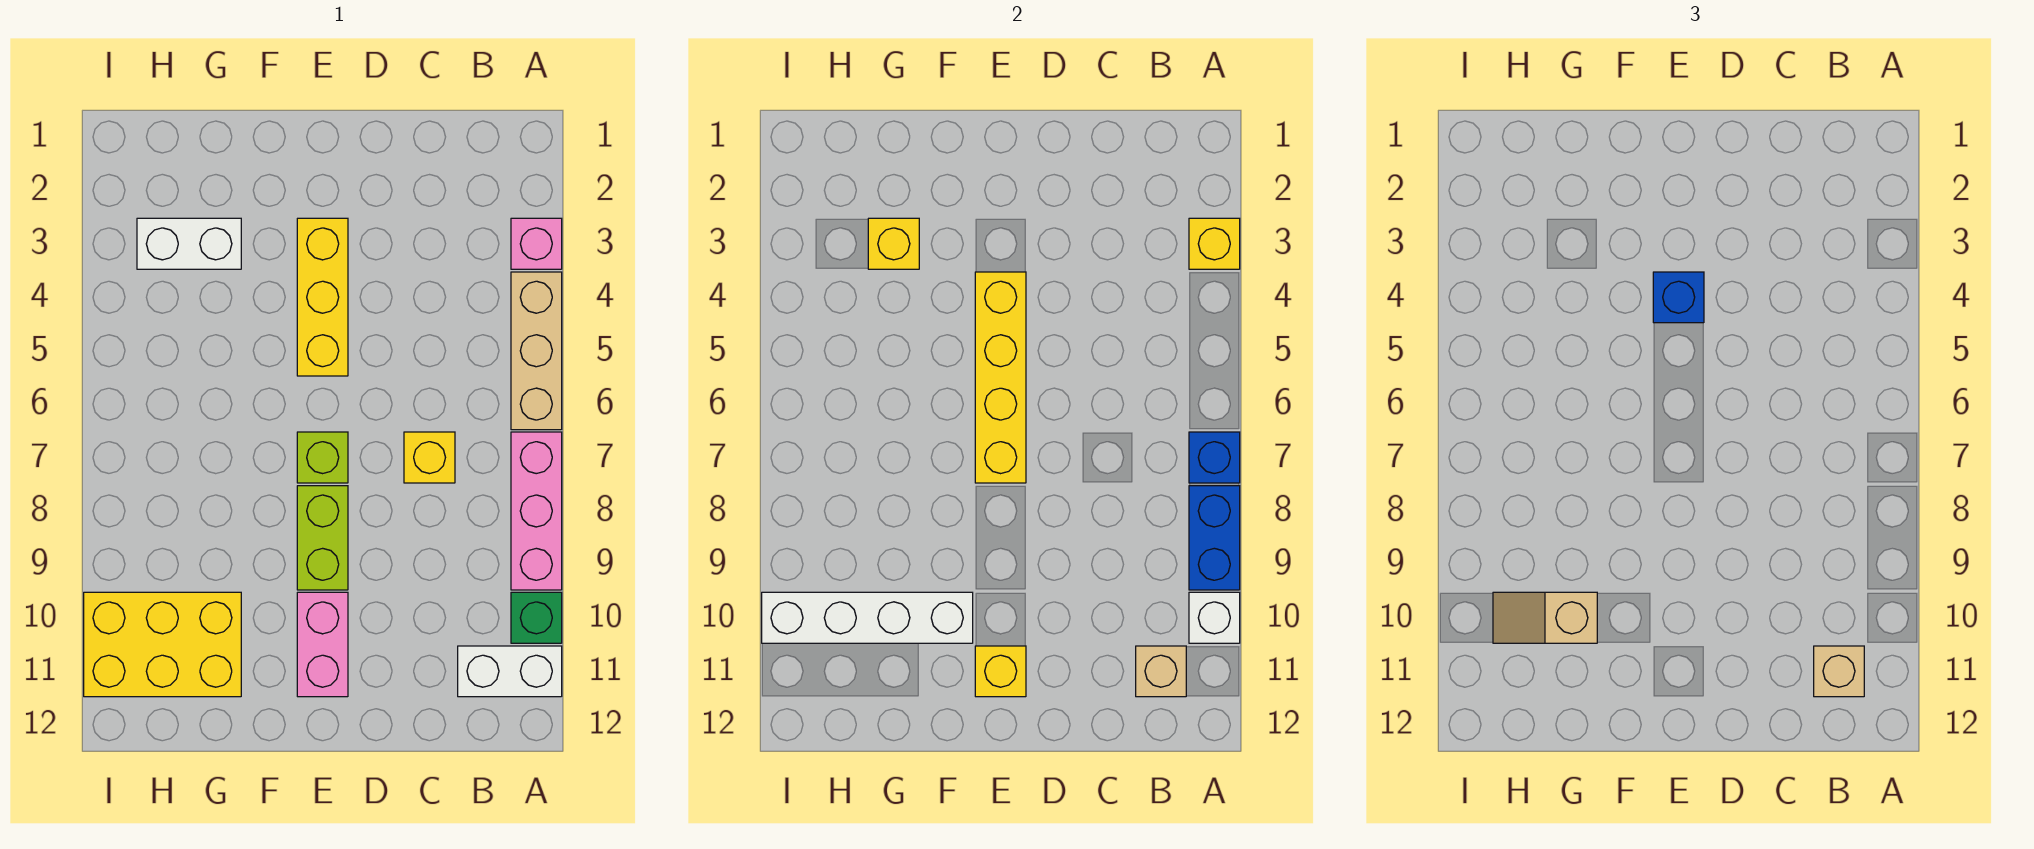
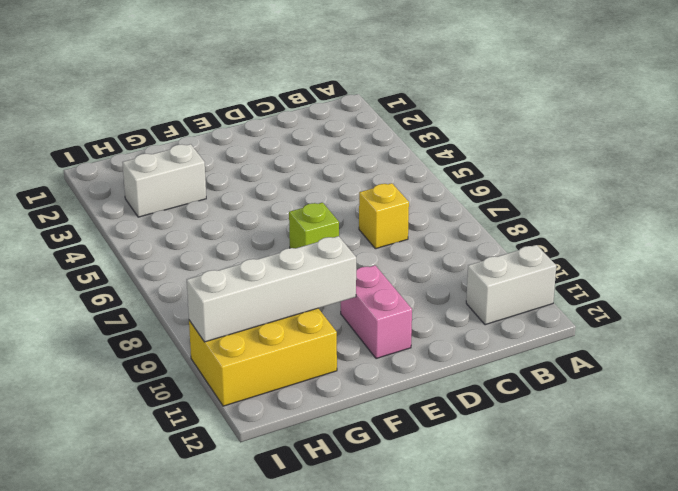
none -> pink 1x1 brick [511,218,562,269]
none -> tan 1x3 brick [511,272,562,430]
none -> pink 1x3 brick [511,432,562,590]

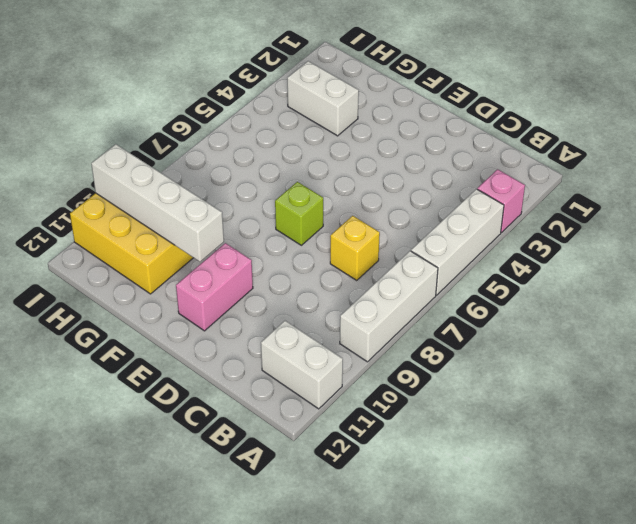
white 1x3 brick [411,189,504,295] -> tan 1x3 brick [511,272,562,430]
white 1x3 brick [340,251,438,362] -> pink 1x3 brick [511,432,562,590]
none -> green 1x1 brick [511,592,562,643]
none -> yellow 1x3 brick [297,218,348,376]
none -> lime 1x2 brick [297,486,348,590]

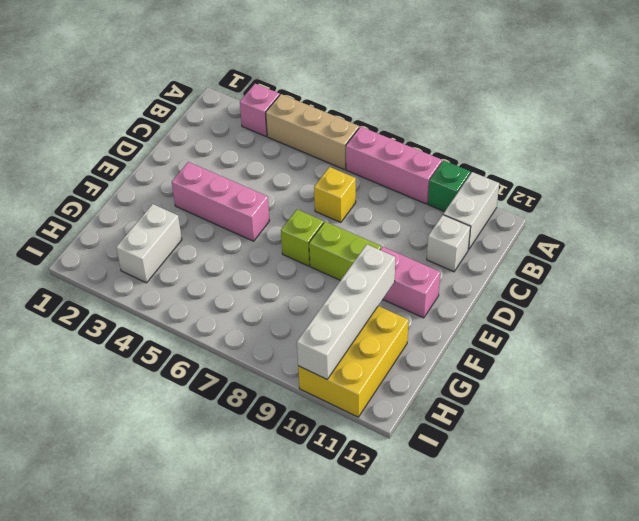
white 1x1 brick [427,215,471,272] -> white 1x1 brick moved to [1189,592,1240,643]
pink 1x3 brick [172,162,270,241] -> yellow 1x3 brick [297,218,348,376]
none -> yellow 1x1 brick [1189,218,1240,269]
none -> blue 1x1 brick [1189,432,1240,483]
none -> blue 1x2 brick [1189,486,1240,590]

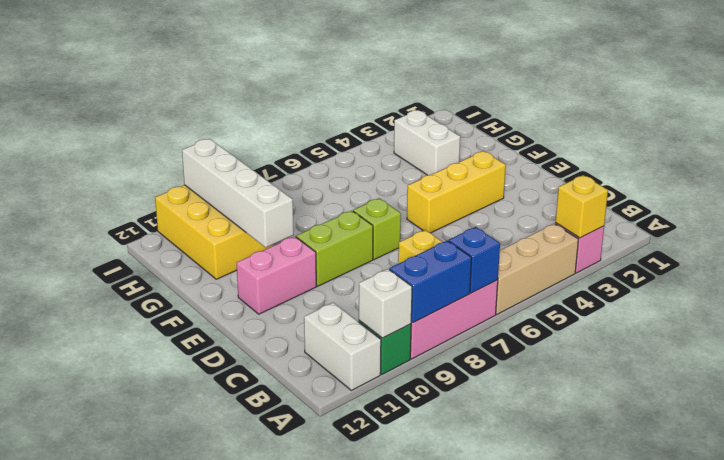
none -> tan 1x1 brick [1136,646,1186,697]
none -> yellow 1x4 brick [975,272,1026,483]
none -> yellow 1x1 brick [975,646,1026,697]

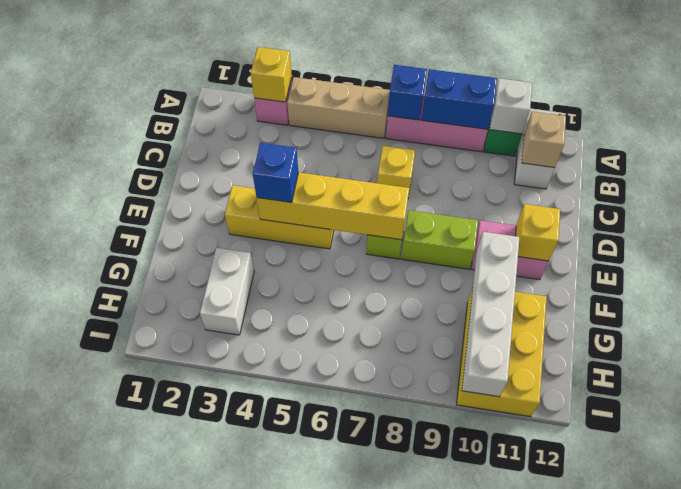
none -> yellow 1x1 brick [868,218,919,269]
none -> tan 1x1 brick [1814,646,1864,697]
none -> tan 1x2 slope [1493,592,1597,643]

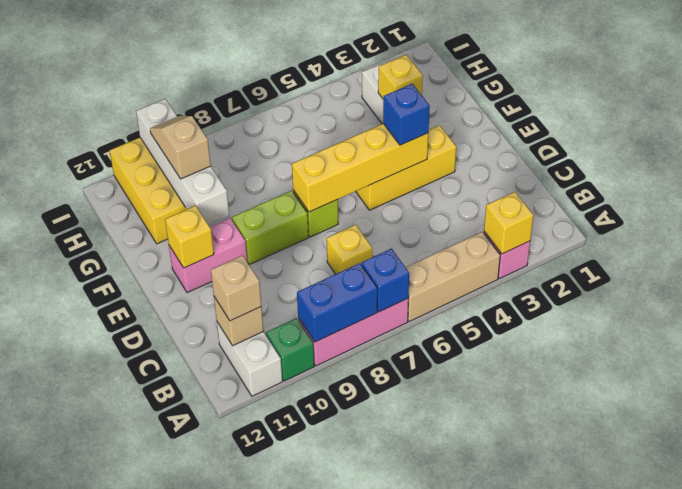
none -> white 1x1 brick [1189,592,1240,643]

